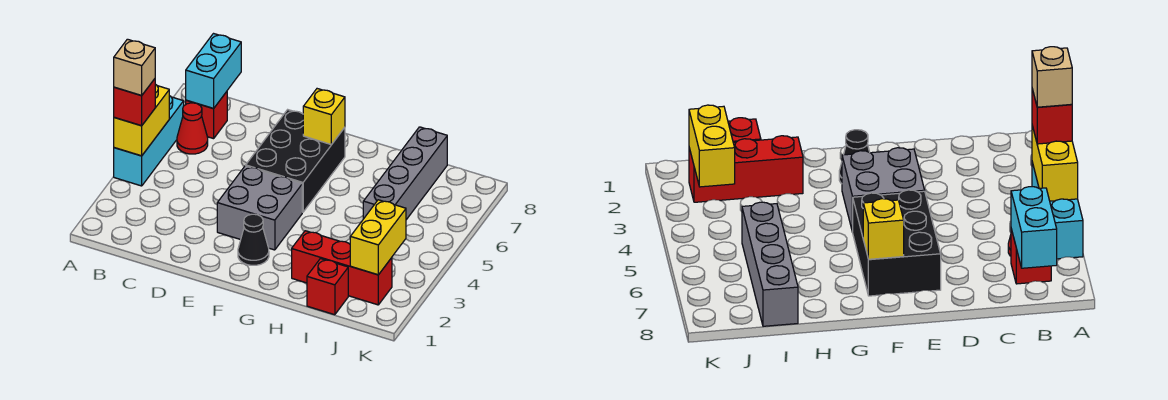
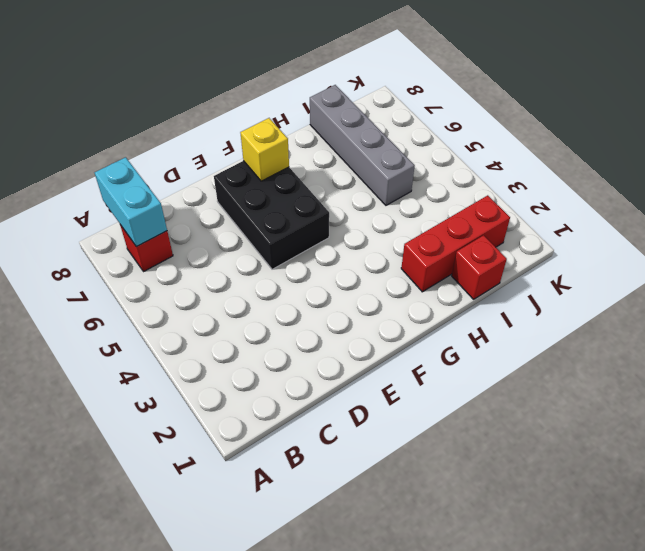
none -> cyan 1x3 brick [114,96,184,186]
none -> red 1x1 cone [177,103,208,154]
none -> grey 2x2 brick [217,166,302,250]

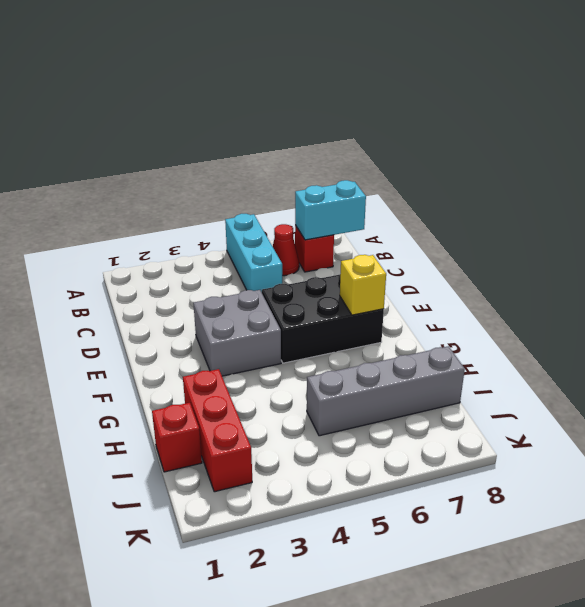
cyan 1x3 brick [225,214,282,292] -> cyan 1x3 brick turned to [114,96,184,186]
none -> black 1x1 cone [238,214,269,265]
none -> yellow 1x2 brick [114,84,169,156]
none -> yellow 1x2 brick [350,200,406,275]

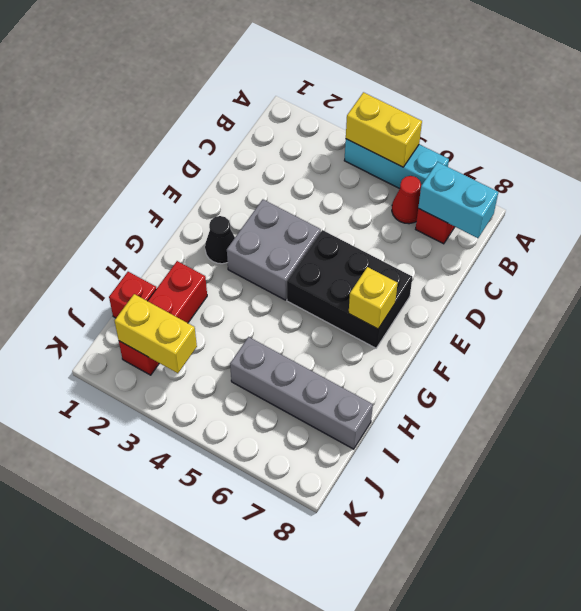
none -> red 1x1 brick [114,79,155,126]
none -> tan 1x1 brick [114,39,155,96]

